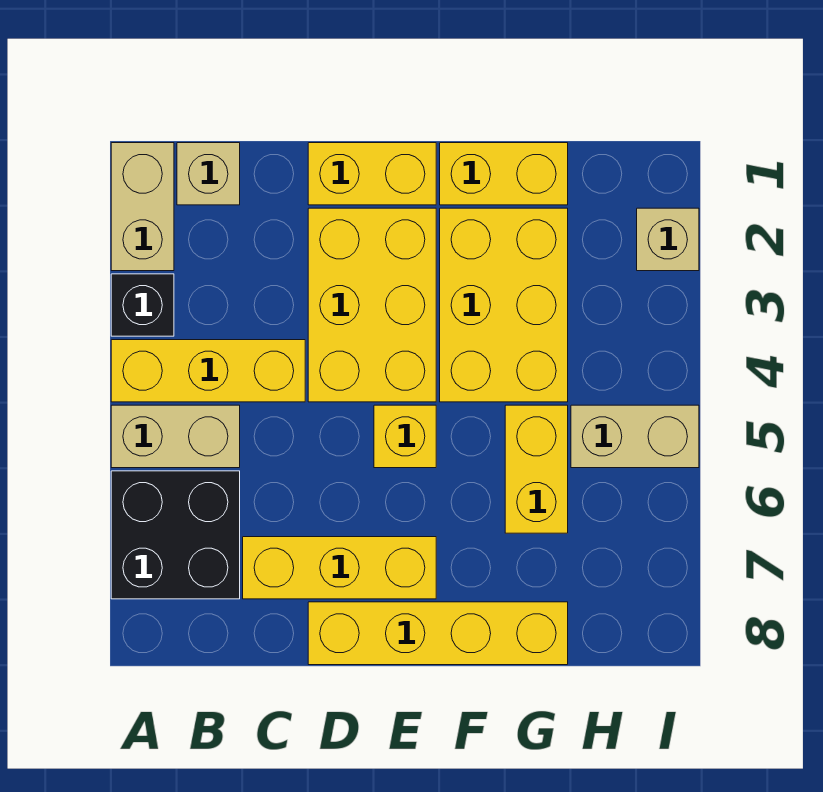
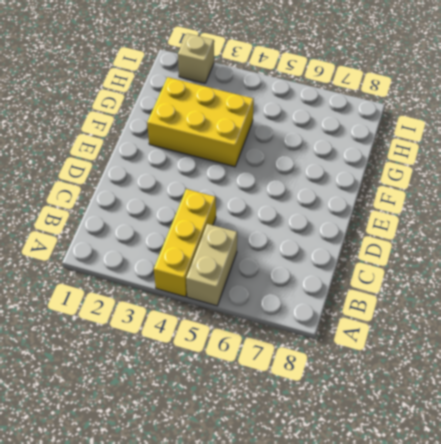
none -> tan 1x2 brick [111,143,174,271]
none -> black 1x1 brick [111,274,174,336]
none -> black 2x2 brick [111,471,240,599]

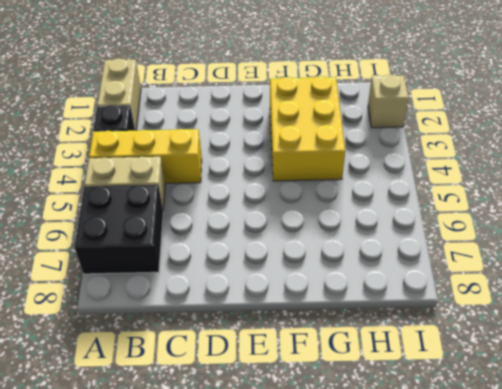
none -> tan 1x1 brick [177,143,240,205]
none -> yellow 1x3 brick [243,537,436,599]
none -> yellow 1x2 brick [308,143,436,205]

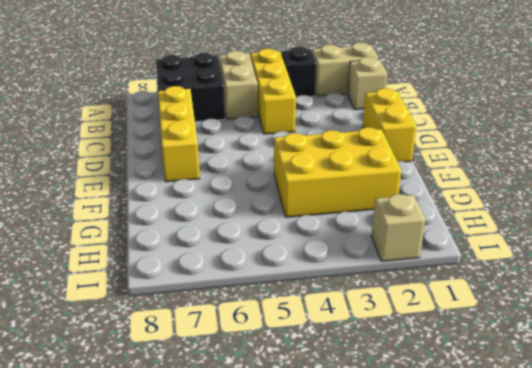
none -> yellow 2x3 brick [308,208,436,402]
none -> yellow 1x4 brick [308,602,568,665]
none -> yellow 1x1 brick [374,405,436,468]

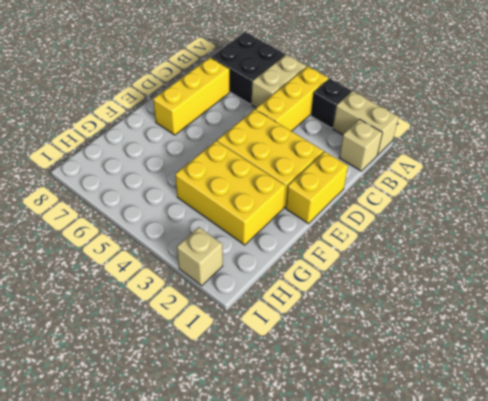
none -> yellow 1x4 brick [308,602,568,665]
none -> yellow 1x1 brick [374,405,436,468]
none -> yellow 1x2 brick [440,143,568,205]

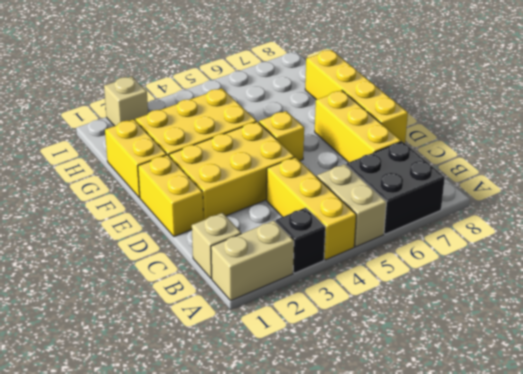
none -> yellow 1x2 brick [505,405,568,533]
none -> tan 1x2 brick [571,405,699,468]

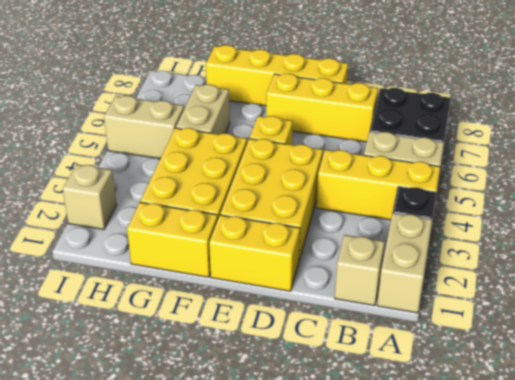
tan 1x2 brick [176,84,230,134] -> yellow 1x2 brick [505,405,568,533]

